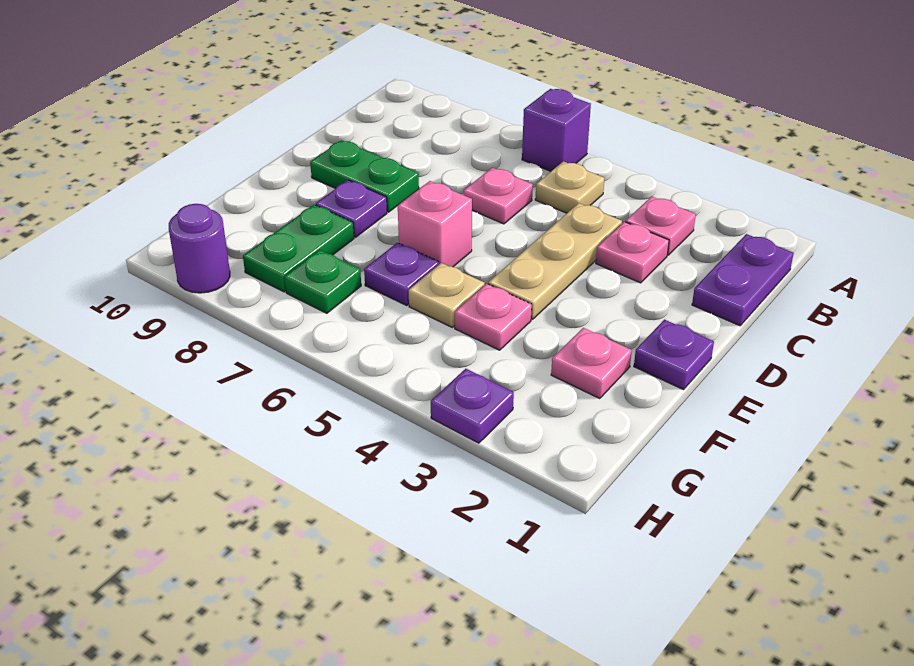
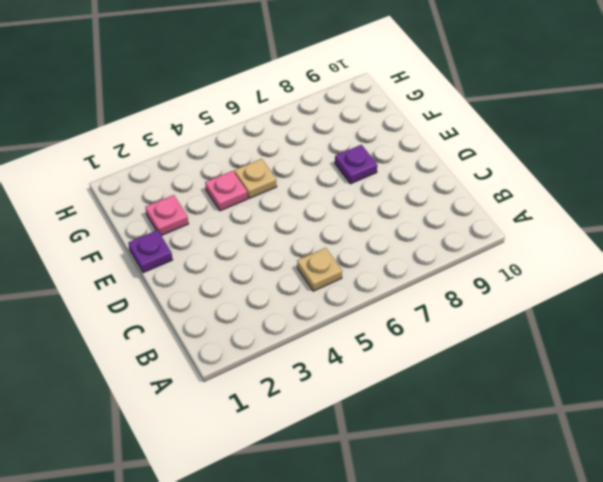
none -> purple 1x1 brick [522,89,591,171]
none -> purple 1x2 plate [692,234,794,326]
none -> pink 1x1 plate [626,197,696,255]

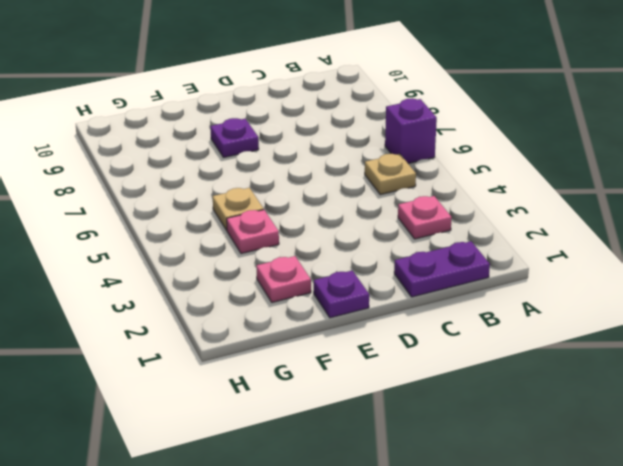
none -> pink 1x1 plate [596,222,669,283]
none -> tan 1x3 plate [488,203,622,320]
none -> pink 1x1 plate [464,168,533,224]

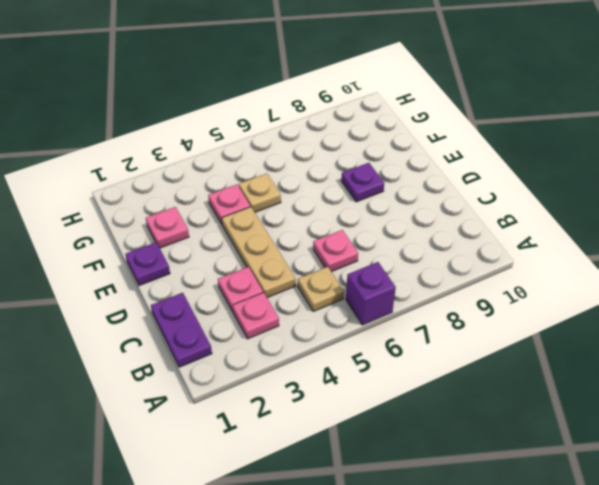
none -> green 1x2 plate [310,140,419,212]
none -> pink 1x1 brick [398,181,472,267]
none -> purple 1x1 plate [364,243,439,306]

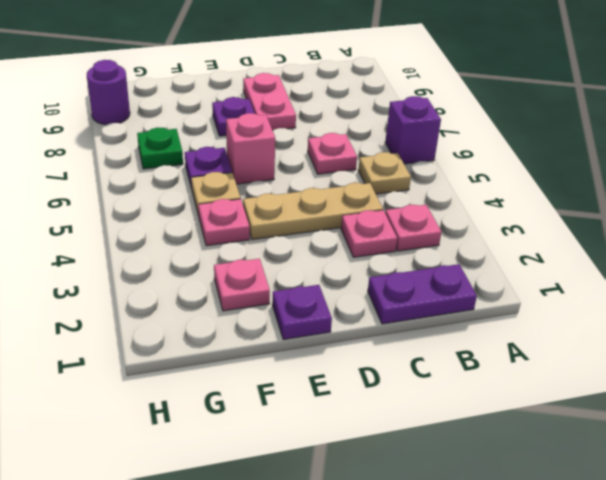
pink 1x2 plate [243,73,296,130] -> green 1x2 plate [310,140,419,212]
none -> green 1x2 plate [243,205,354,292]
none -> purple 1x1 plate [431,369,514,443]

